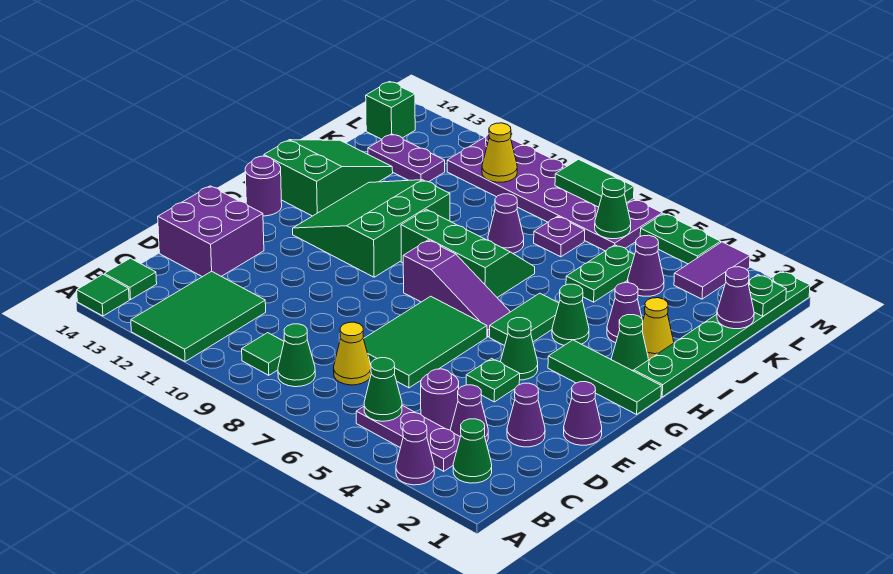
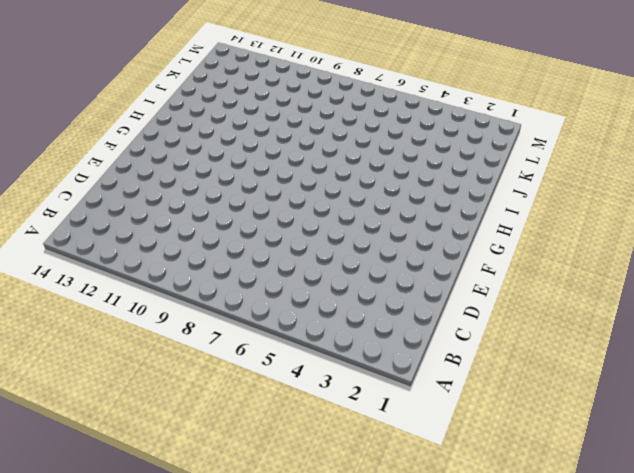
none -> purple 1x1 cone [396,421,434,485]
none -> green 2x3 tile [131,271,266,361]
none -> green 1x1 tile [77,275,129,316]
none -> green 1x1 cone [453,419,492,483]

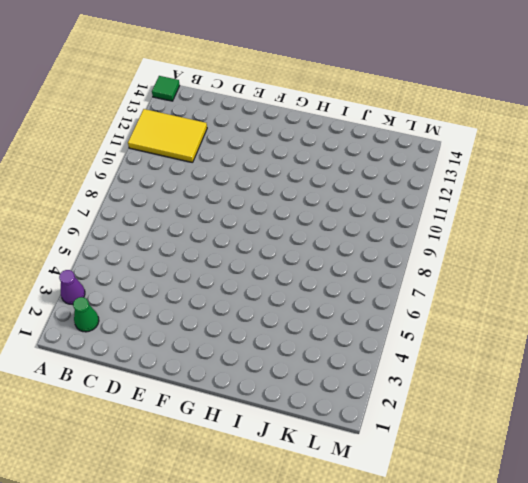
yellow 2x3 tile [128,109,207,163] -> green 2x3 tile [131,271,266,361]
none -> purple 1x3 plate [356,405,460,471]
none -> green 1x1 cone [278,324,315,387]
none -> green 1x1 tile [242,333,284,375]
none -> green 1x1 tile [104,258,157,300]

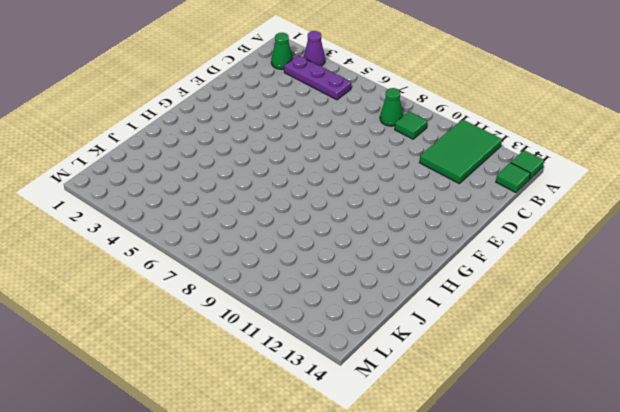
none -> purple 1x1 cone [450,385,488,442]
none -> purple 1x1 round brick [421,369,459,430]
none -> yellow 1x1 cone [334,322,371,385]
none -> purple 1x1 cone [507,383,545,447]

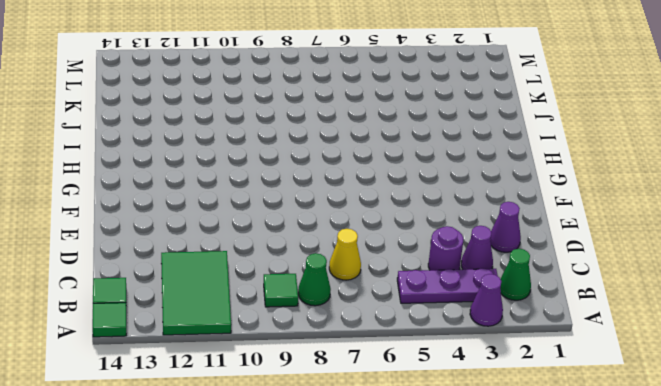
none -> green 2x3 tile [364,296,487,388]
none -> purple 2x2 brick [158,186,264,277]
none -> purple 1x1 cone [564,382,602,445]
none -> green 1x1 plate [466,359,520,402]

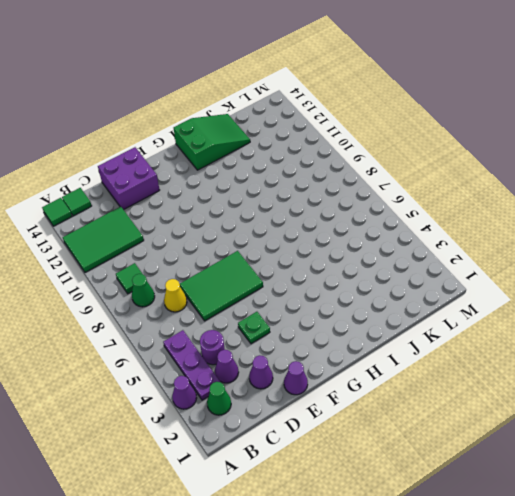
none -> green 1x1 cone [501,318,538,380]
none -> green 1x3 tile [548,340,661,414]
none -> green 1x2 tile [489,293,559,346]
none -> purple 1x3 slope [403,240,510,337]

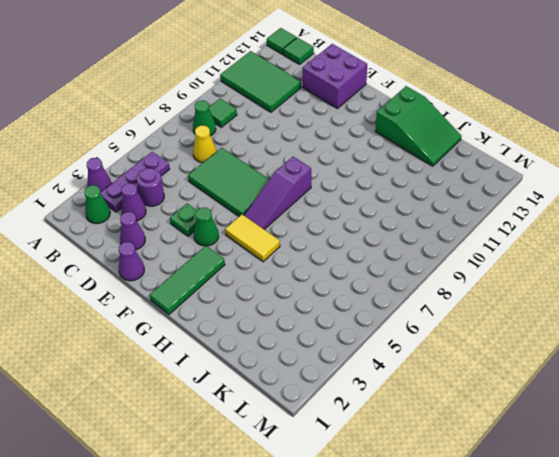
yellow 1x2 tile [225,214,280,262] -> green 1x2 tile [489,293,559,346]
none -> green 3x3 slope [293,180,450,277]
none -> purple 1x1 round brick [245,156,282,216]
none -> green 1x6 plate [634,271,810,397]
none -> green 1x1 cone [611,315,649,371]

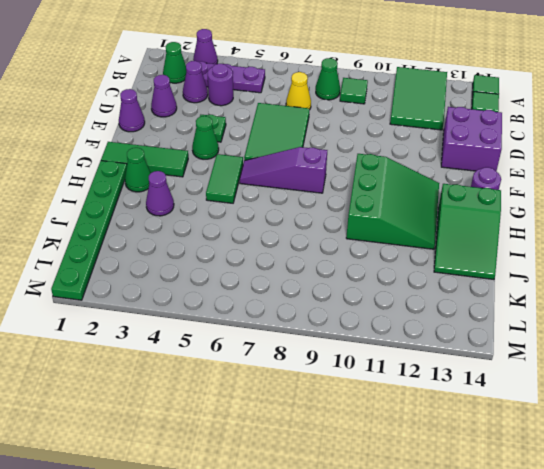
none -> green 1x1 cone [552,284,589,345]
none -> green 2x3 slope [401,209,535,297]
none -> yellow 1x1 cone [642,298,674,359]
none -> green 1x2 plate [566,245,634,302]

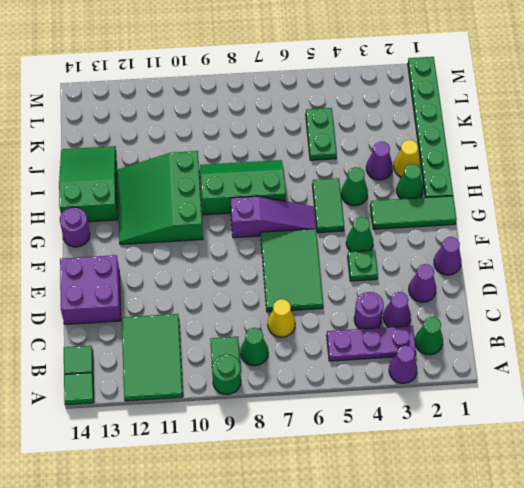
green 1x1 round brick [212,354,241,395] -> none
none -> purple 1x1 cone [488,194,524,253]
none -> purple 1x1 cone [628,235,664,296]
none -> purple 1x1 plate [534,216,585,257]
none -> purple 1x2 plate [368,134,445,182]

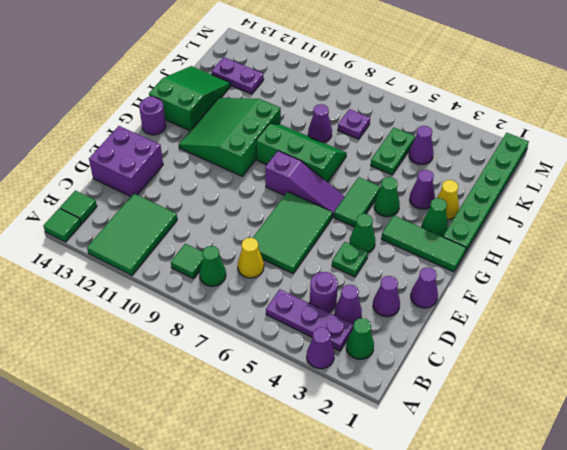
none -> purple 1x2 tile [674,242,750,299]
none -> purple 2x6 plate [447,134,662,251]
none -> green 1x1 brick [366,82,415,139]
none -> green 1x2 plate [640,214,721,264]

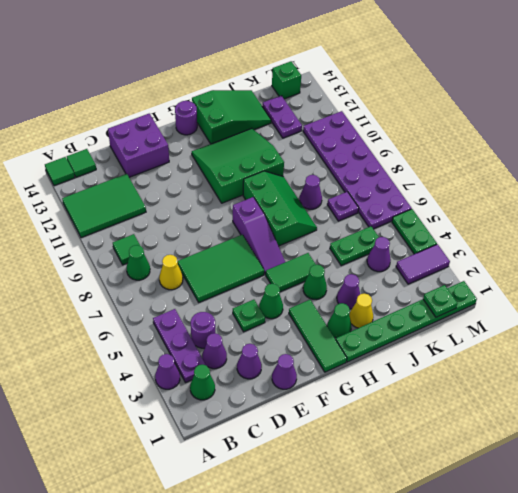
none -> green 1x1 cone [364,358,402,421]
none -> purple 1x1 cone [717,267,754,329]
none -> green 1x1 cone [595,178,631,239]
none -> yellow 1x1 cone [482,123,517,182]

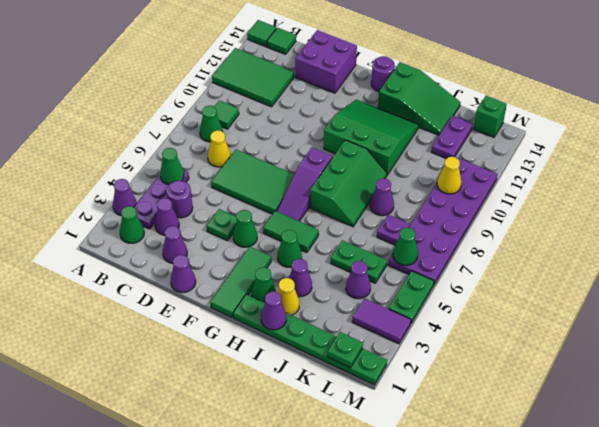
purple 1x1 cone [261,291,286,330] -> purple 1x1 cone moved to [717,267,754,329]
none -> green 1x2 tile [555,159,634,207]

